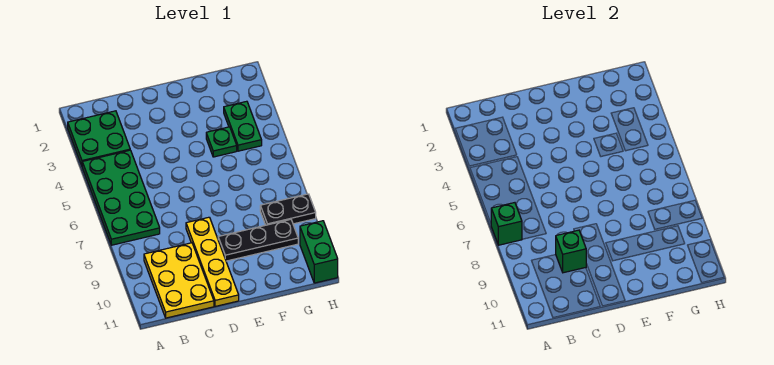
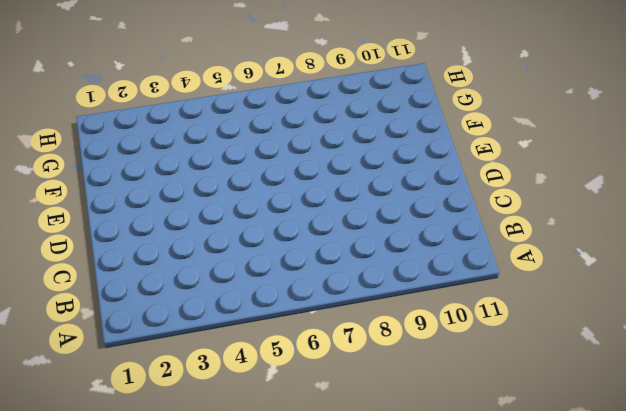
none -> green 2x2 plate [68,111,130,165]
none -> green 2x4 plate [82,150,160,245]

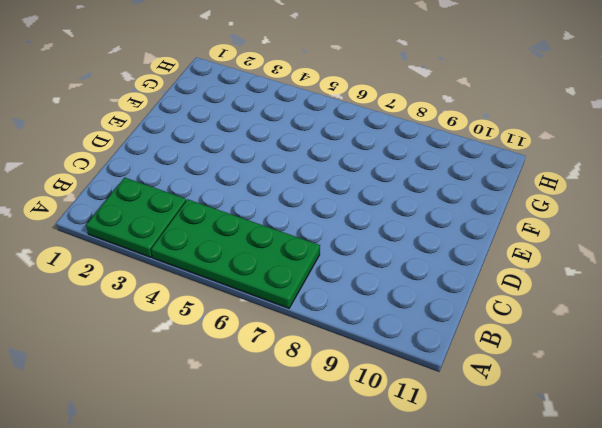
none -> yellow 2x3 plate [144,243,214,318]
none -> yellow 1x4 plate [186,217,239,306]

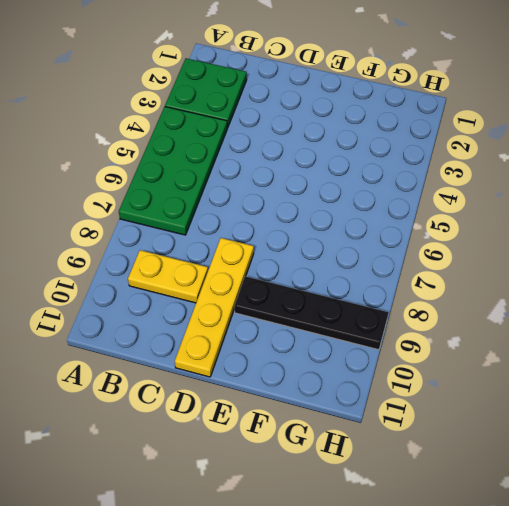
yellow 1x2 plate [128,250,208,303] -> yellow 2x3 plate [144,243,214,318]
black 1x4 plate [235,276,388,350] -> black 1x3 plate [218,220,298,261]
none -> green 1x1 plate [206,127,237,157]
none -> green 1x2 plate [224,101,262,151]

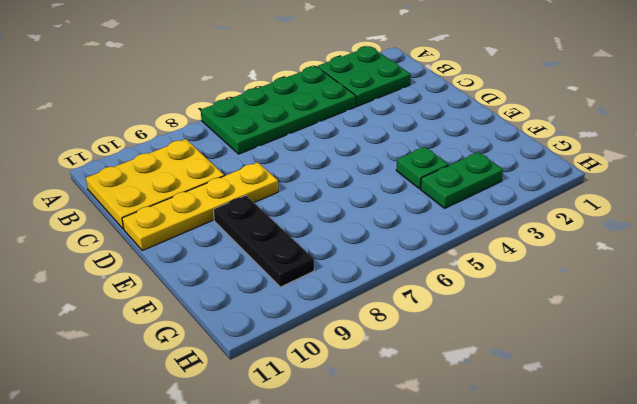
none -> black 1x2 plate [260,194,316,225]
none -> green 1x2 brick [300,221,338,283]

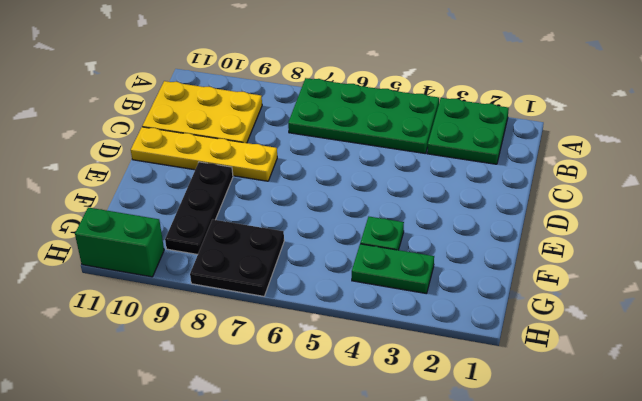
black 2x2 plate [190,219,284,296] -> black 1x2 plate [260,194,316,225]
none -> green 1x1 brick [491,203,522,245]
none -> green 1x1 brick [556,230,586,273]

